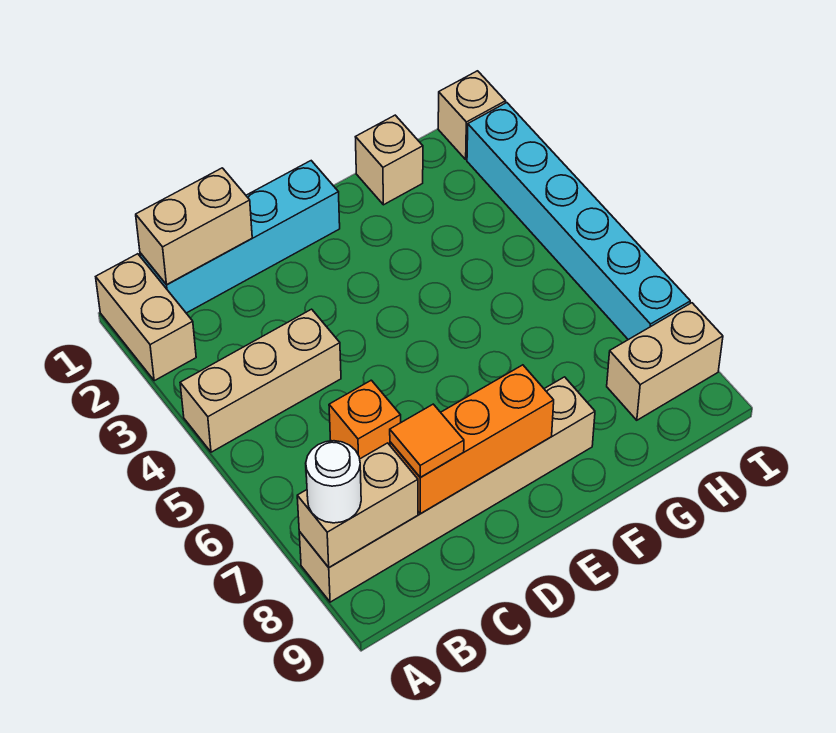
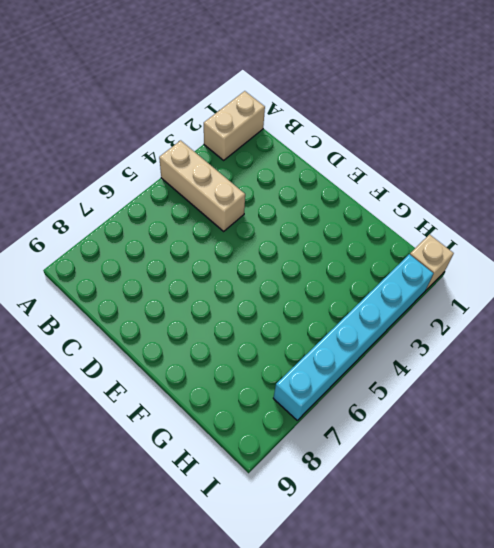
none -> tan 1x6 brick [299,377,595,602]
none -> cyan 1x4 brick [140,161,340,313]
none -> orange 1x1 brick [329,380,401,459]

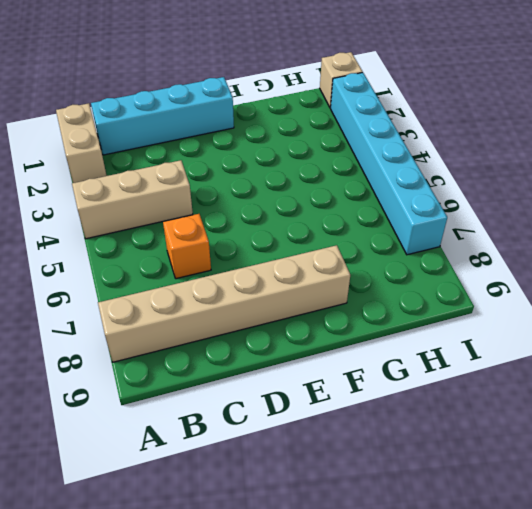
none -> tan 1x1 brick [356,115,423,205]
none -> tan 1x2 brick [607,303,723,420]
none -> tan 1x2 brick [297,443,418,567]

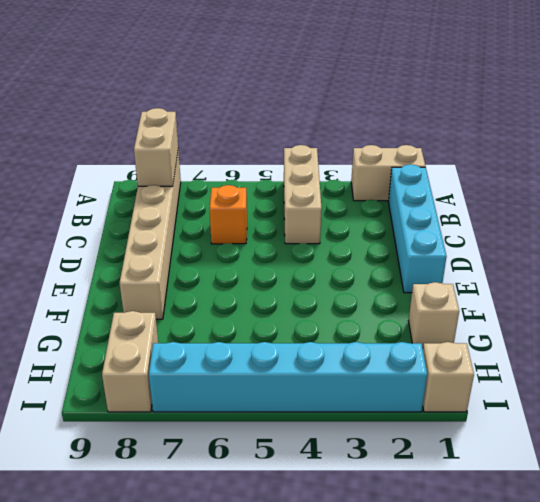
none -> tan 1x2 brick [136,168,252,285]
none -> orange 1x3 brick [390,365,554,514]
none -> white 1x1 round brick [306,441,361,523]

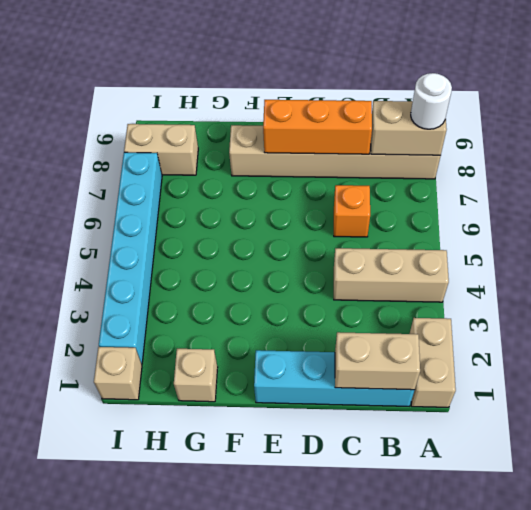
none -> orange 1x1 tile [390,404,464,477]

